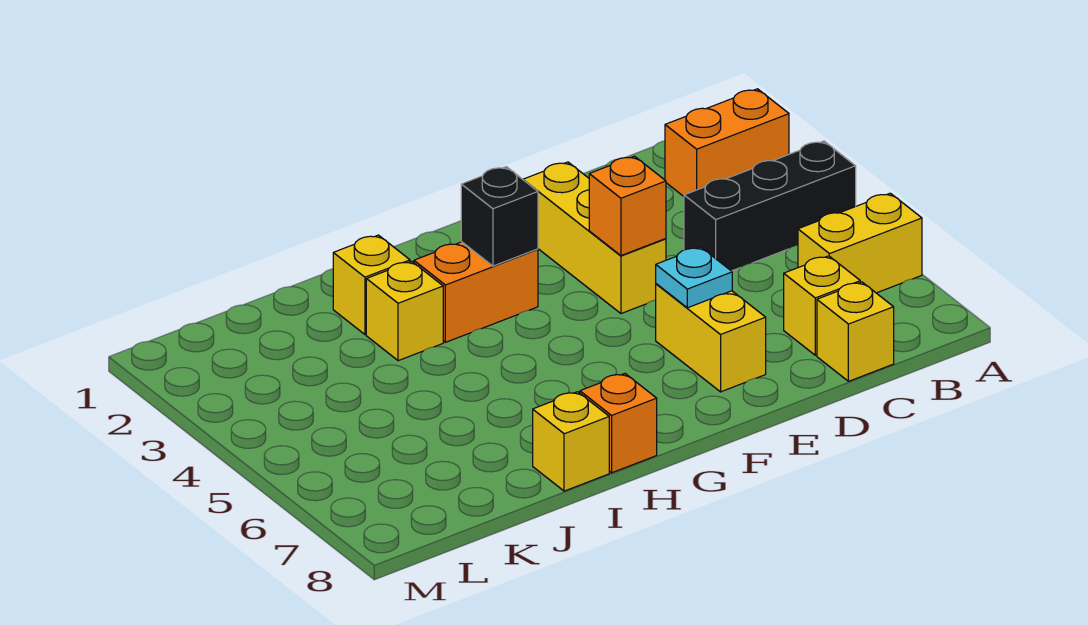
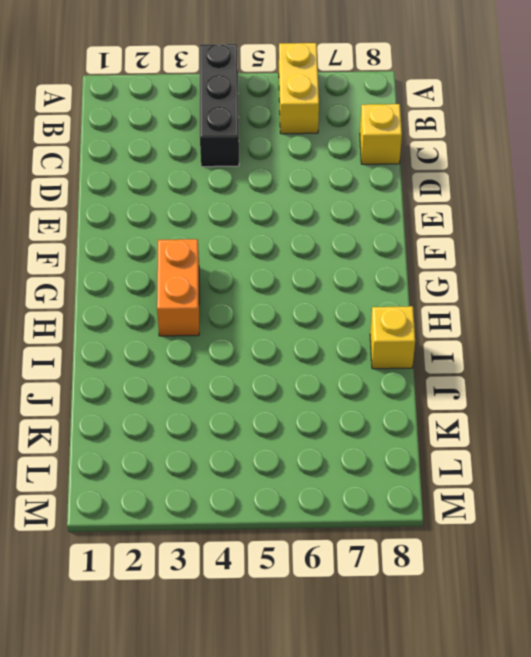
none -> orange 1x2 brick [665,89,789,196]
none -> yellow 1x1 brick [784,256,860,355]
none -> yellow 1x3 brick [523,162,666,314]

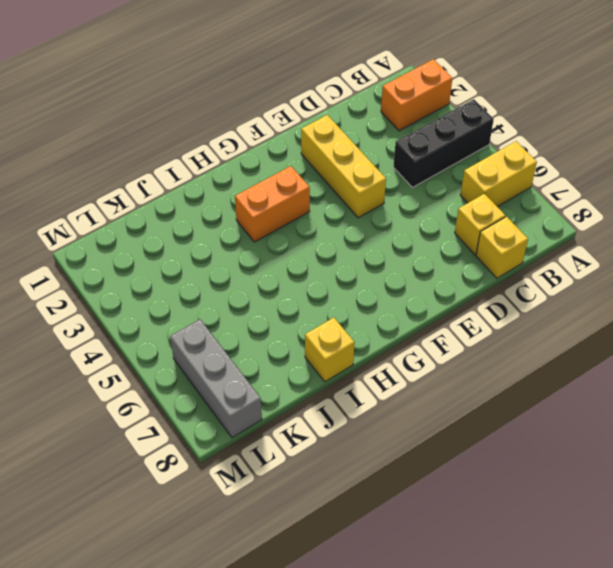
grey 1x3 brick [170,319,262,438] -> none
none -> yellow 1x2 brick [656,284,766,392]
none -> orange 1x1 brick [580,374,657,473]
none -> yellow 1x1 brick [333,235,410,334]

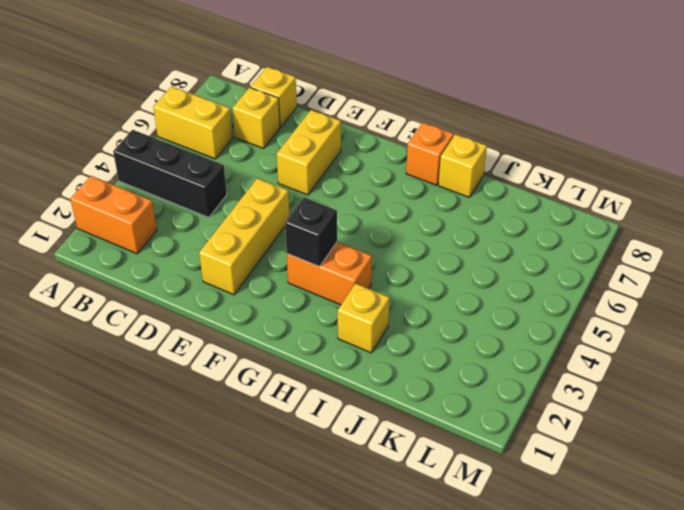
none -> yellow 1x1 brick [366,261,443,361]
none -> orange 1x1 brick [589,156,666,256]
none -> cyan 1x1 plate [656,247,732,308]

